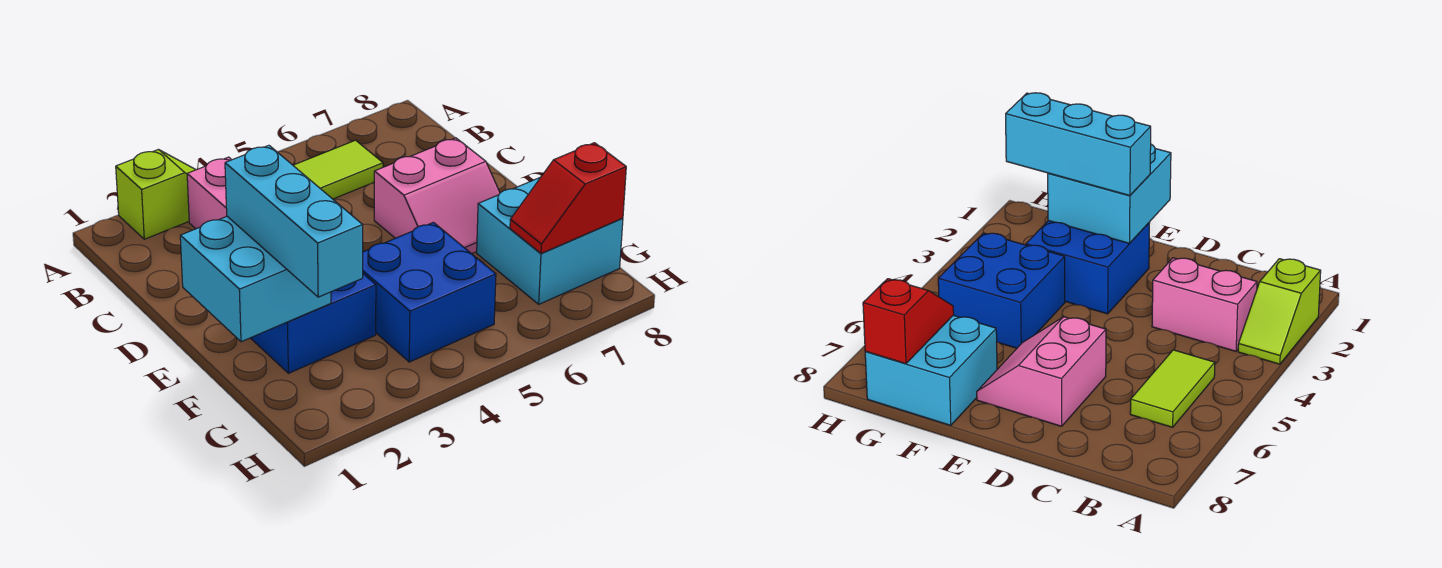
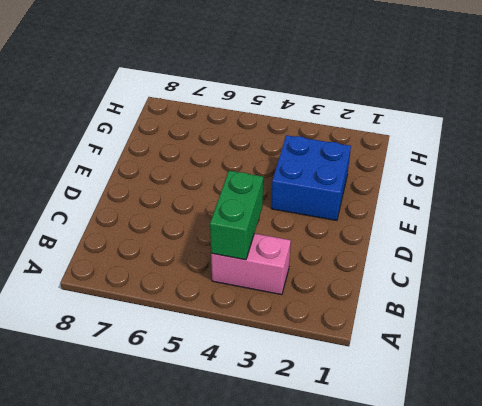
pink 1x2 brick [211,233,291,295] -> pink 1x2 brick turned to [187,157,231,229]
green 1x2 brick [210,171,263,260] -> none
none -> lime 1x2 slope [116,150,196,239]
none -> lime 1x2 tile [293,140,383,199]

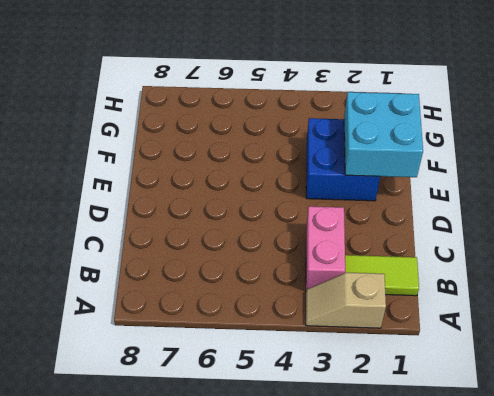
tan 1x2 slope [306,273,386,328] -> lime 1x2 slope [116,150,196,239]
lime 1x2 tile [345,255,419,296] -> lime 1x2 tile moved to [293,140,383,199]
none -> pink 2x2 slope [374,138,500,254]
none -> blue 2x2 brick [363,222,496,362]

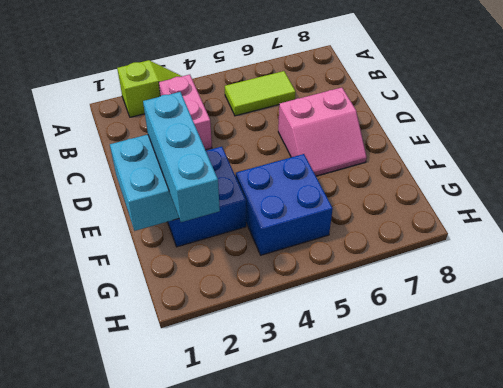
none -> cyan 2x2 brick [477,177,623,304]
none -> red 1x2 slope [510,143,626,253]

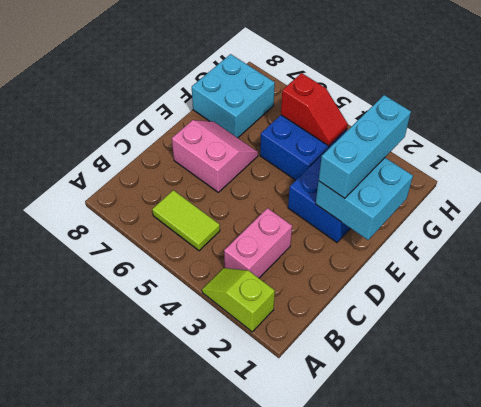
red 1x2 slope [281,73,348,146] -> red 1x2 slope moved to [510,143,626,253]

